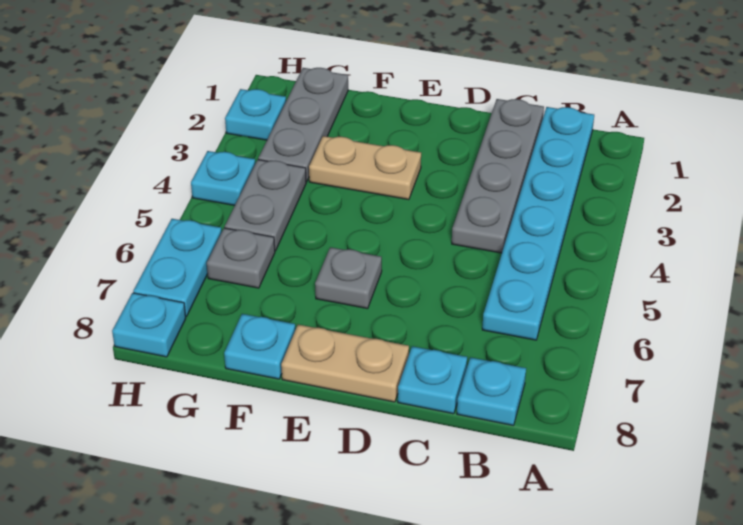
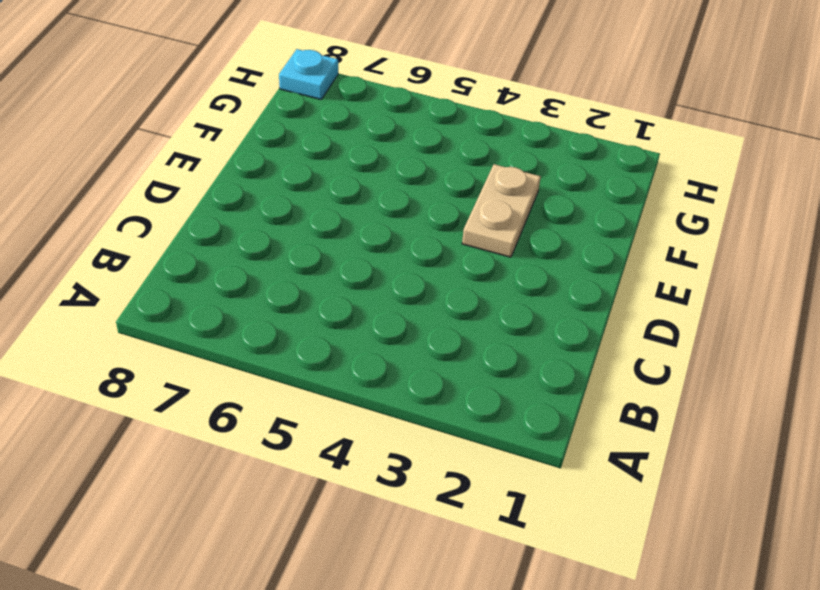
none -> cyan 1x6 plate [482,107,594,340]
none -> cyan 1x1 plate [457,357,526,425]
none -> grey 1x4 plate [452,99,544,253]

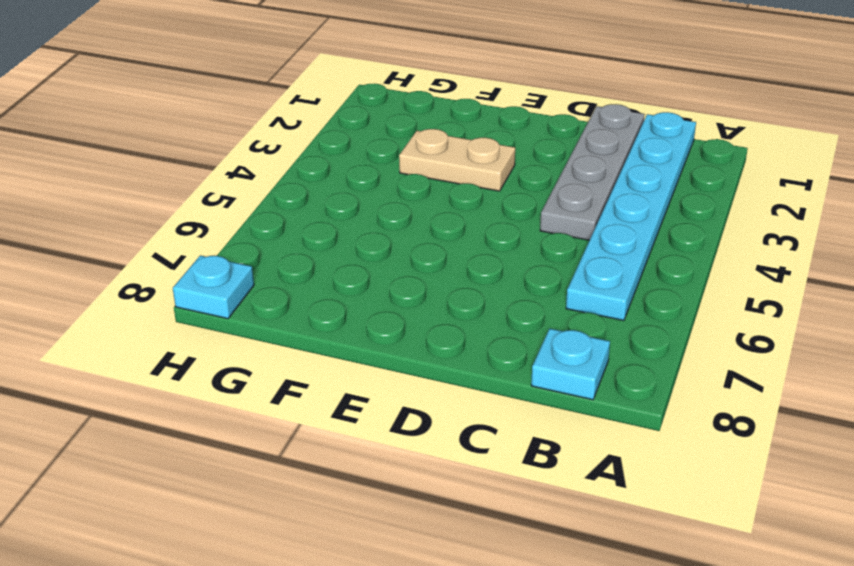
none -> cyan 1x1 plate [398,346,467,414]
none -> tan 1x2 plate [281,325,409,402]
none -> grey 1x1 plate [315,247,382,309]

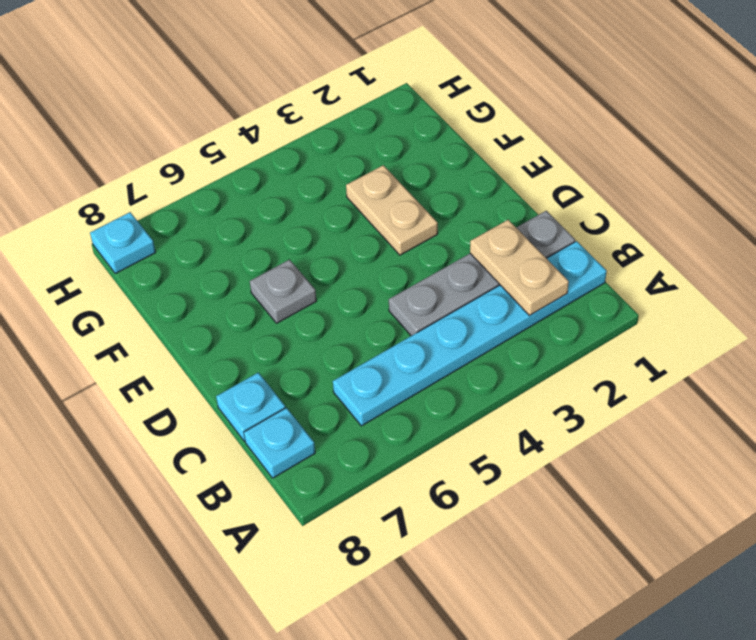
tan 1x2 plate [470,220,569,316] -> tan 1x2 plate moved to [281,325,409,402]
none -> cyan 1x1 plate [224,314,295,379]
none -> grey 1x3 plate [258,68,348,182]
none -> grey 1x2 plate [225,160,306,251]

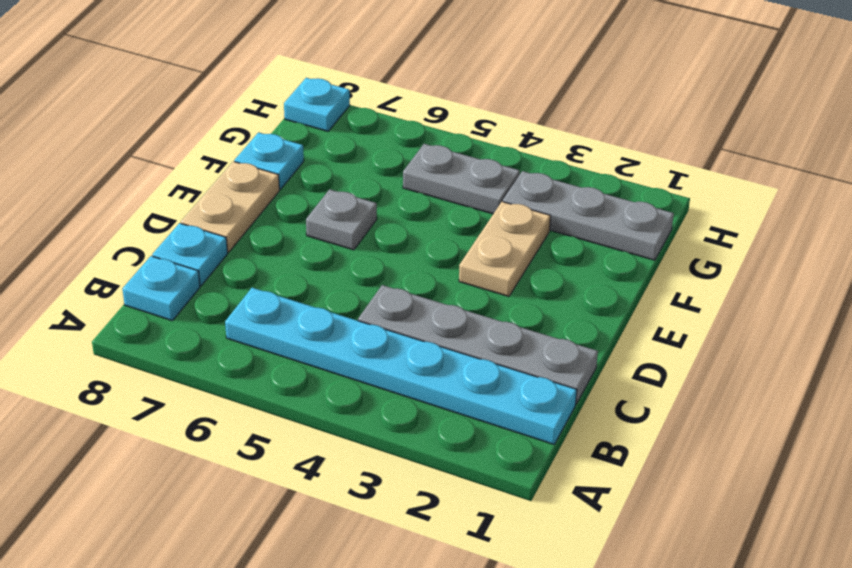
none -> grey 1x1 plate [207,228,275,288]
none -> cyan 1x1 plate [225,89,286,140]
none -> cyan 1x1 plate [191,151,255,205]

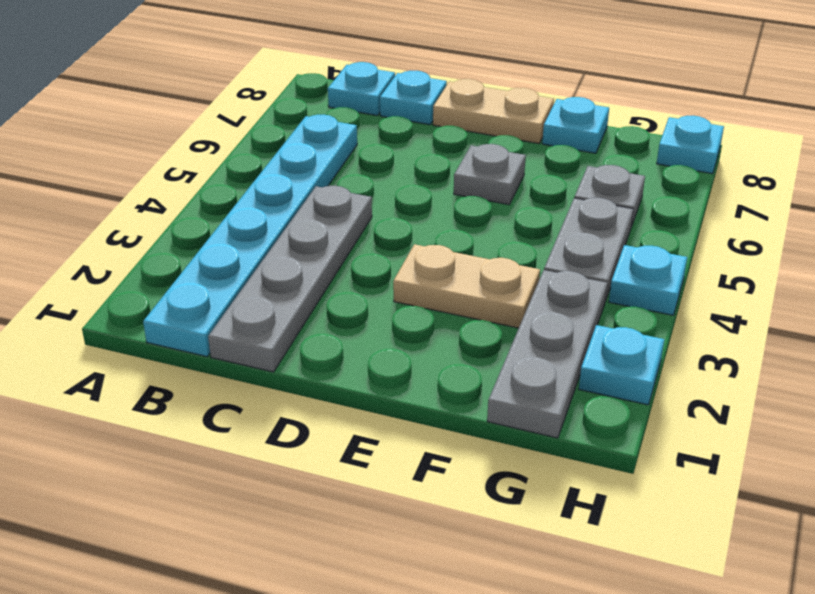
none -> cyan 1x2 plate [133,219,222,317]

